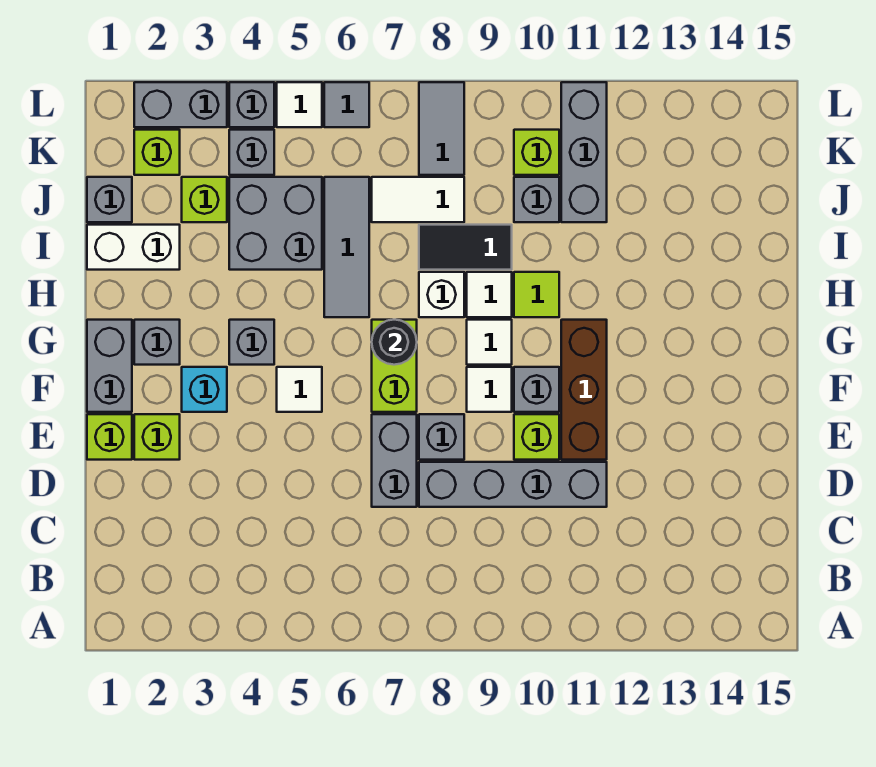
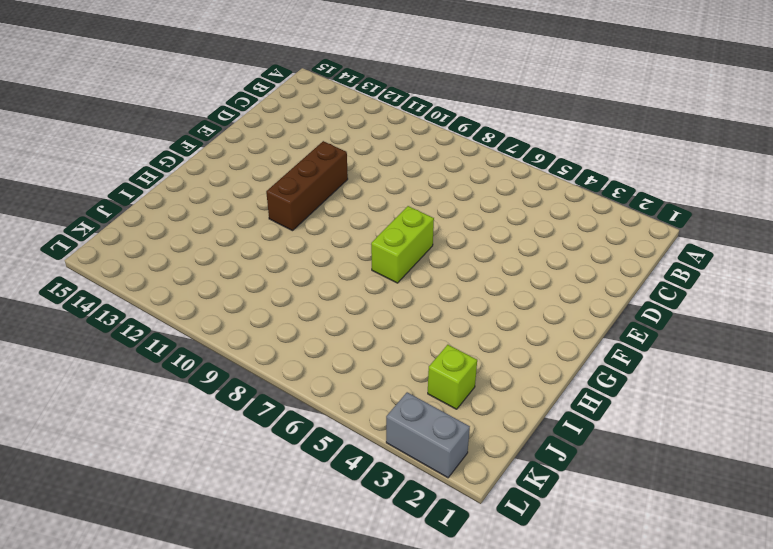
none -> grey 1x2 brick [372,414,417,507]
none -> grey 1x4 brick [419,462,607,507]
none -> lime 1x1 brick [87,414,132,460]
none -> lime 1x1 brick [134,414,180,460]

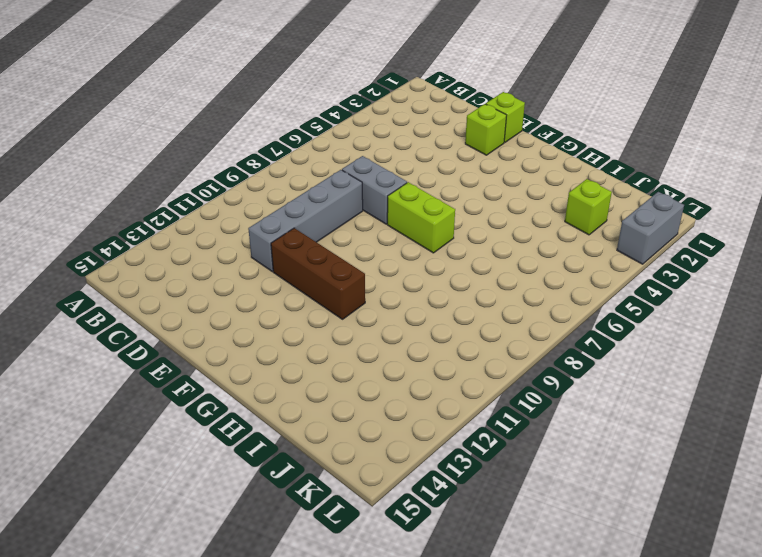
none -> grey 1x1 brick [419,414,464,460]
none -> lime 1x1 brick [514,414,559,460]
none -> grey 1x2 brick [87,320,132,412]
none -> cyan 1x1 brick [182,367,227,412]

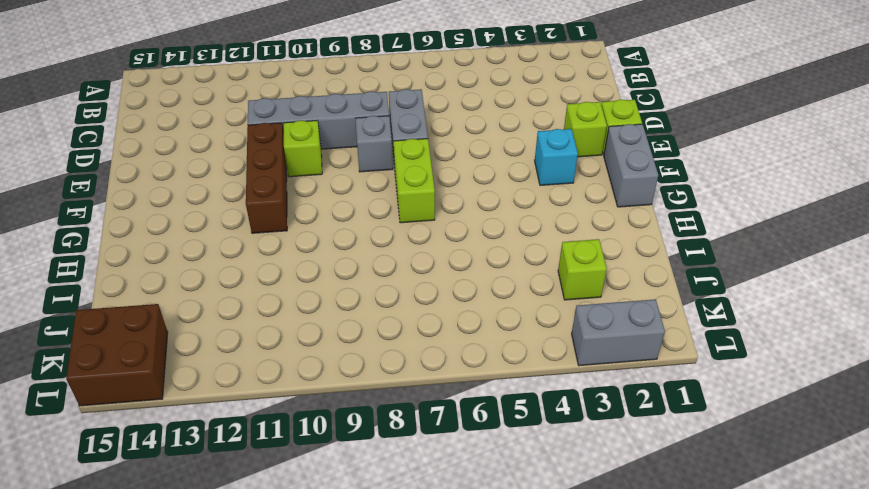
brown 2x2 brick [66,304,168,406] -> none
none -> white 1x1 tile [277,367,322,412]
none -> white 1x1 tile [467,367,512,412]
none -> grey 1x1 brick [514,367,559,412]
none -> grey 1x1 brick [134,320,180,365]

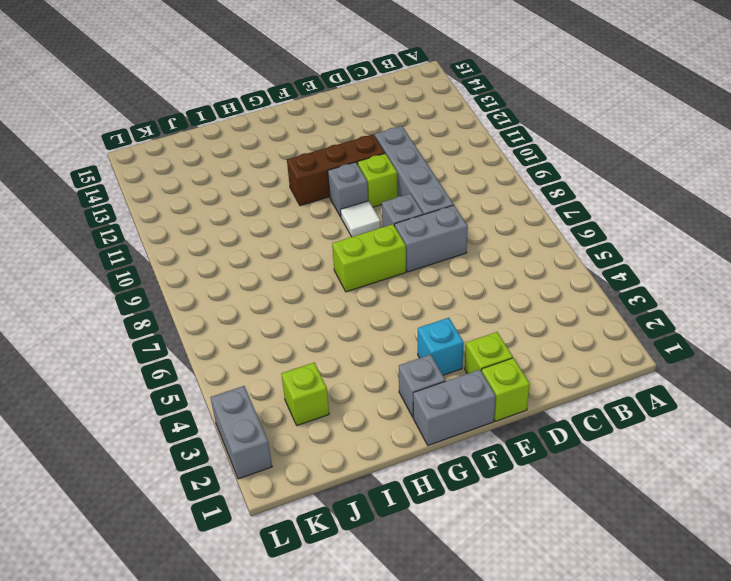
none -> white 1x1 tile [277,367,322,412]
none -> grey 1x1 brick [229,320,274,365]
none -> white 1x1 tile [467,320,512,365]
none -> grey 1x3 tile [324,177,369,317]

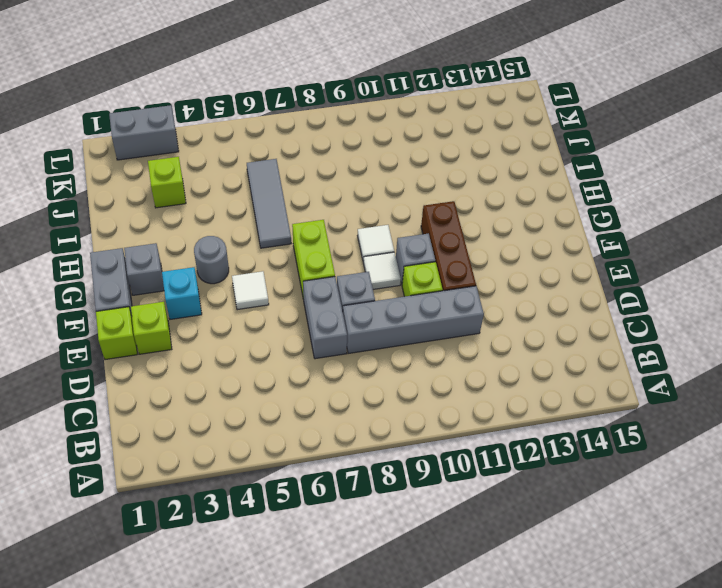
grey 1x1 round brick [194,236,229,284] -> grey 1x1 brick [229,320,274,365]
none -> white 1x1 brick [419,272,464,317]
none -> white 1x1 tile [467,272,512,317]
none -> lime 1x1 tile [514,272,559,317]
none -> white 1x2 brick [87,225,180,270]

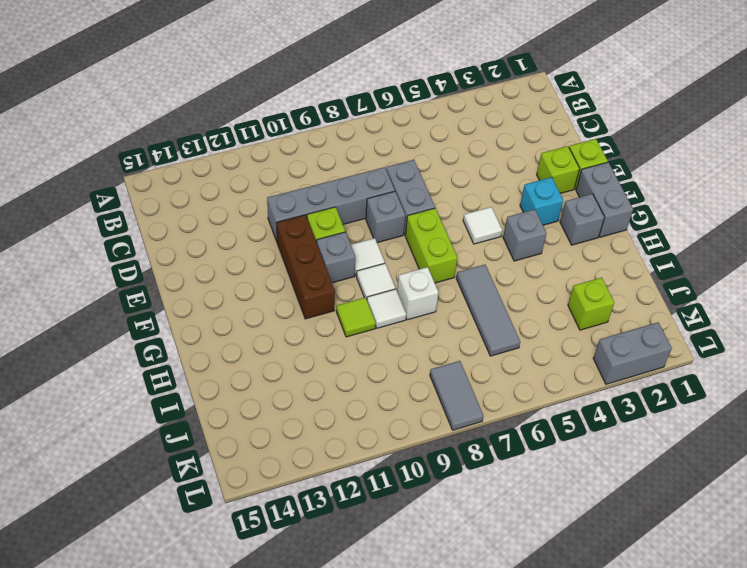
none -> white 1x2 brick [87,225,180,270]
none -> grey 2x2 brick [229,177,322,270]
none -> black 1x2 tile [419,225,512,270]
none -> grey 1x1 brick [87,177,132,222]

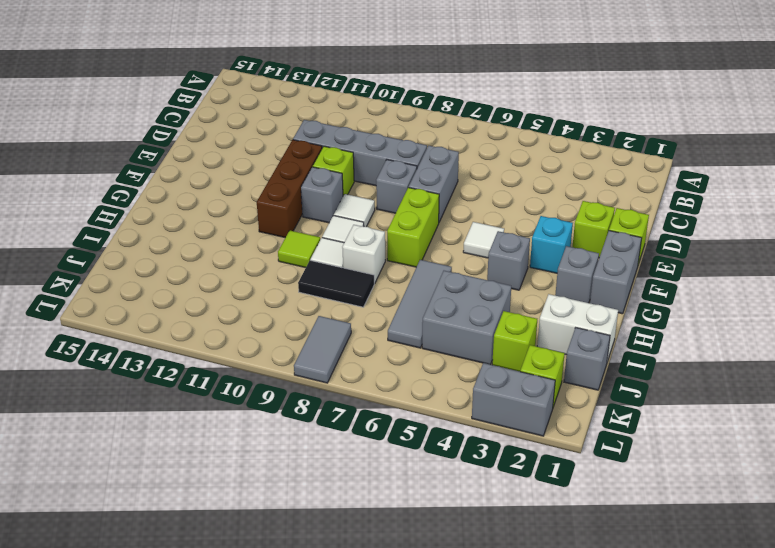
none -> white 1x2 tile [372,177,464,222]
none -> grey 1x1 brick [514,177,559,222]
none -> grey 1x3 brick [561,82,607,222]
none -> grey 1x1 brick [229,130,274,175]

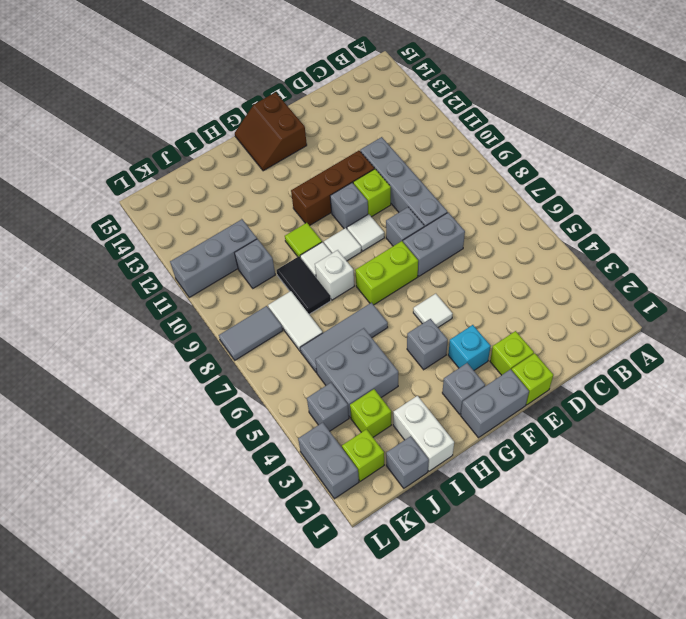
brown 2x2 slope [235,92,307,171] -> none
none -> lime 1x1 brick [514,130,559,175]
none -> grey 1x1 brick [229,82,274,127]
none -> white 1x1 tile [277,82,322,127]
none -> grey 1x1 tile [324,82,369,127]

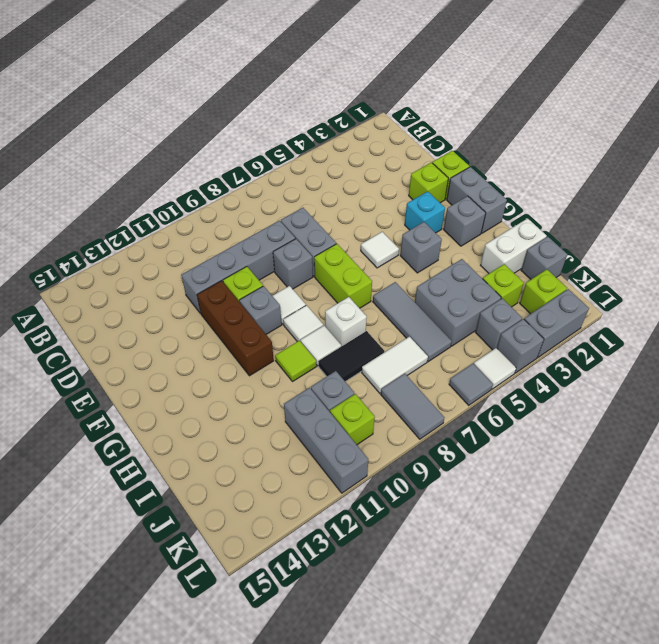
none -> black 1x1 round brick [372,320,417,365]

